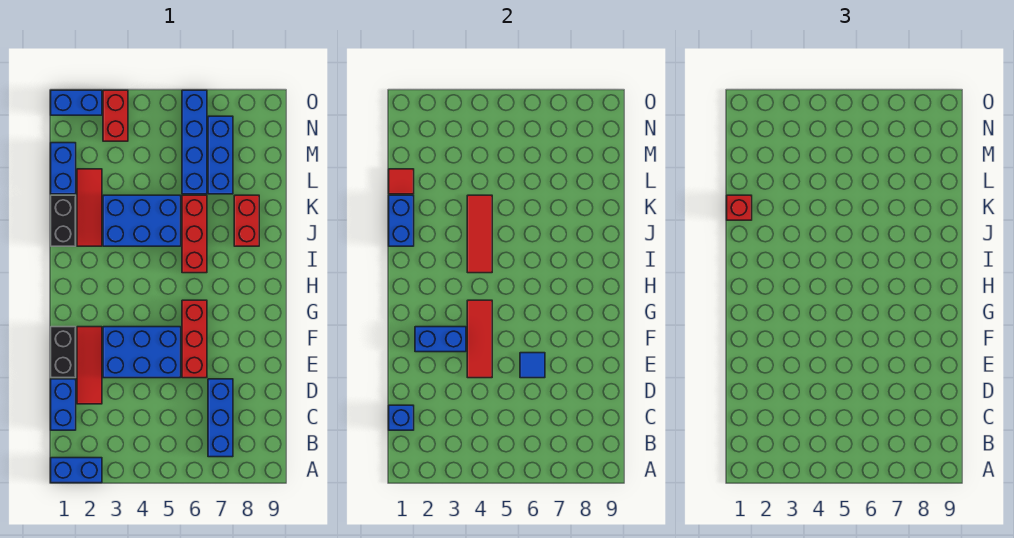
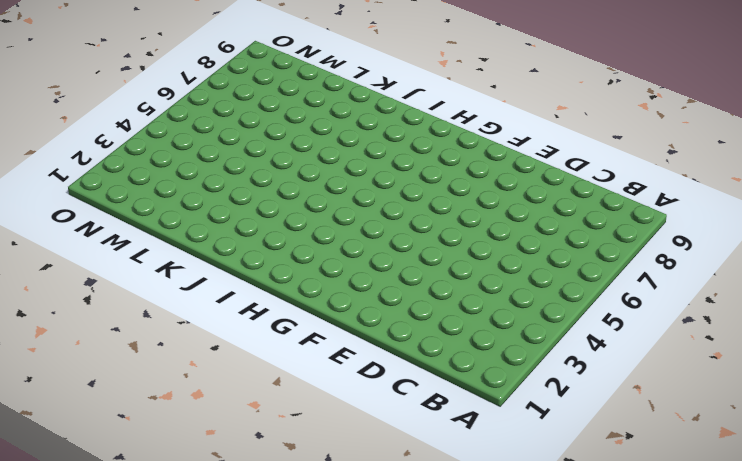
none -> blue 1x2 brick [51,458,102,483]
none -> blue 1x3 brick [208,379,233,457]
none -> blue 1x2 brick [51,379,76,430]

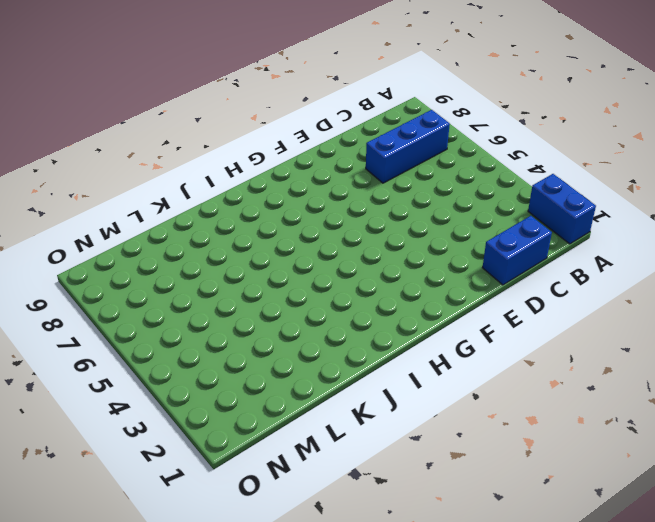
none -> red 1x3 tile [77,327,102,404]
none -> black 1x2 brick [51,327,76,378]
none -> blue 2x3 brick [103,327,181,378]

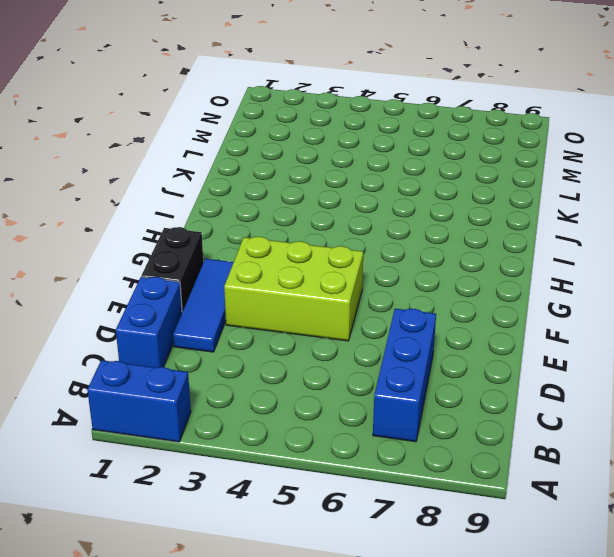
blue 1x3 tile [173,259,234,352] -> red 1x3 tile [77,327,102,404]
lime 2x3 brick [224,237,363,341] -> blue 2x3 brick [103,327,181,378]
none -> red 1x3 brick [182,300,207,378]
none -> red 1x3 brick [182,195,207,273]
none -> black 1x2 brick [51,195,76,246]

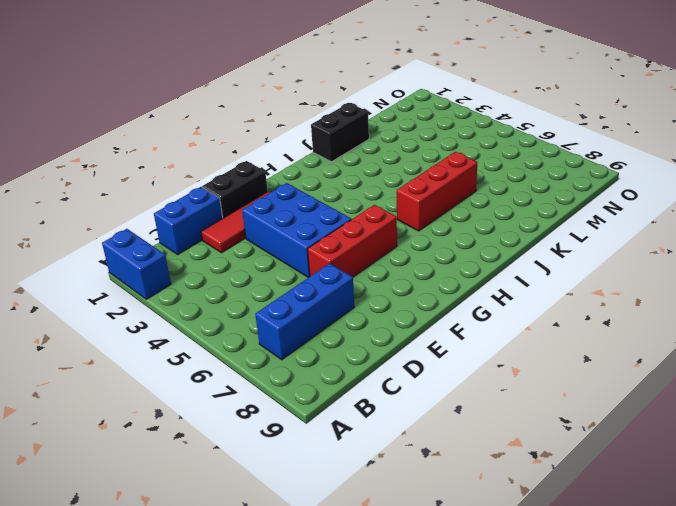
none -> red 1x3 tile [77,169,102,246]
none -> blue 2x3 brick [103,195,181,246]
none -> red 1x2 brick [234,195,259,246]

